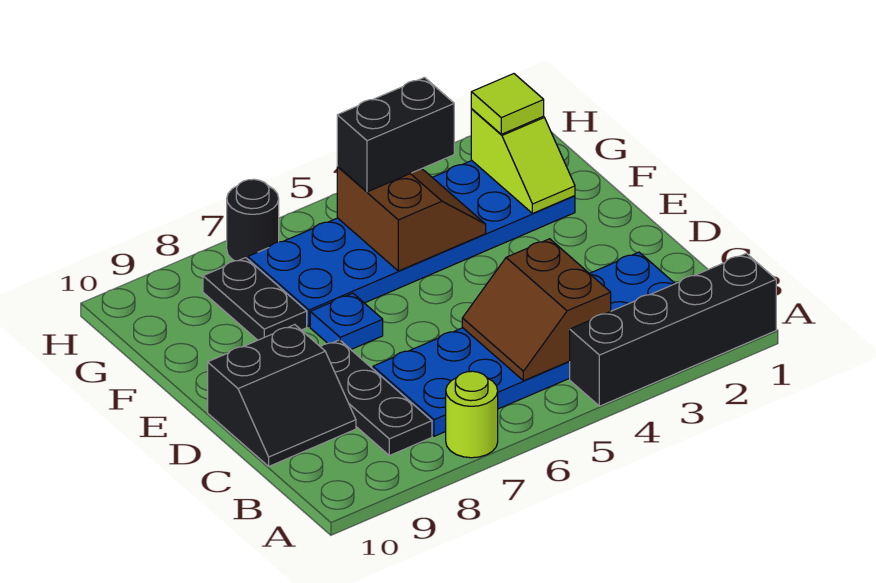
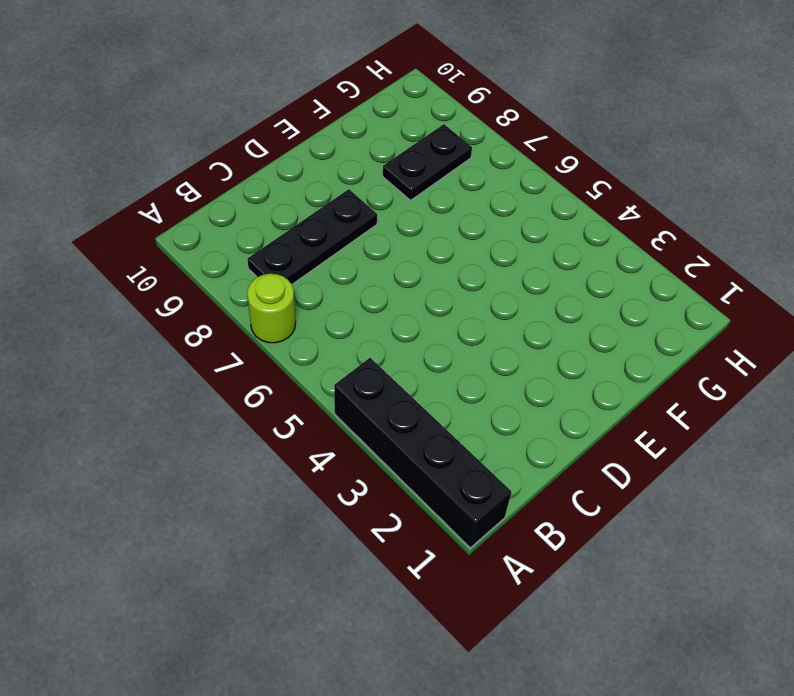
none -> blue 2x6 plate [373,252,675,436]
none -> black 2x2 slope [208,325,356,466]
none -> blue 1x1 plate [310,293,383,349]

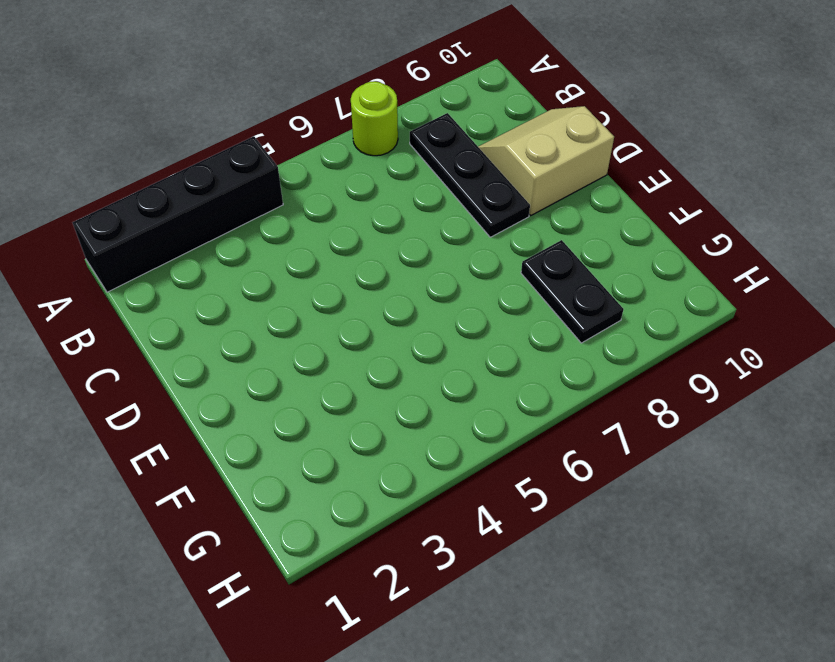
tan 2x2 slope [478,106,614,215] -> black 2x2 slope [208,325,356,466]
none -> blue 2x6 plate [373,252,675,436]
none -> blue 1x1 plate [310,293,383,349]
none -> blue 2x6 plate [248,160,575,327]

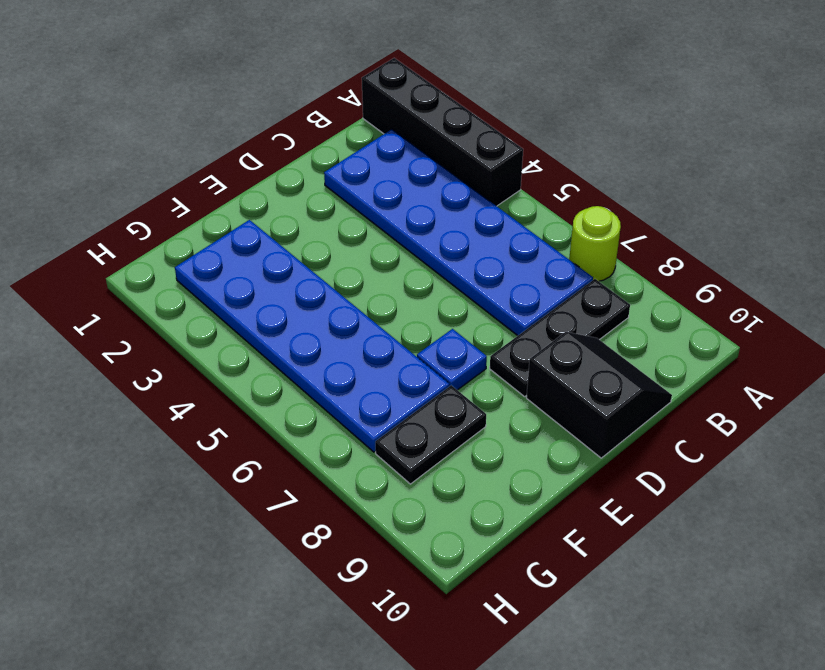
none -> black 1x1 round brick [227,179,279,261]
none -> brown 2x2 slope [462,239,611,381]
none -> lime 1x2 slope [471,109,575,214]

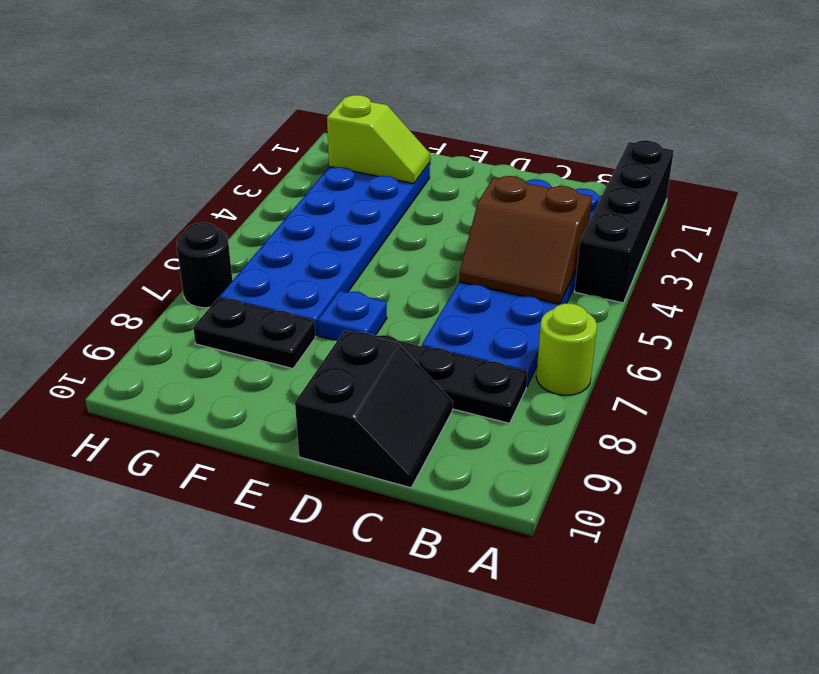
none -> brown 2x2 slope [337,167,486,271]
none -> lime 1x1 tile [471,74,544,134]
none -> black 1x2 brick [337,77,454,192]

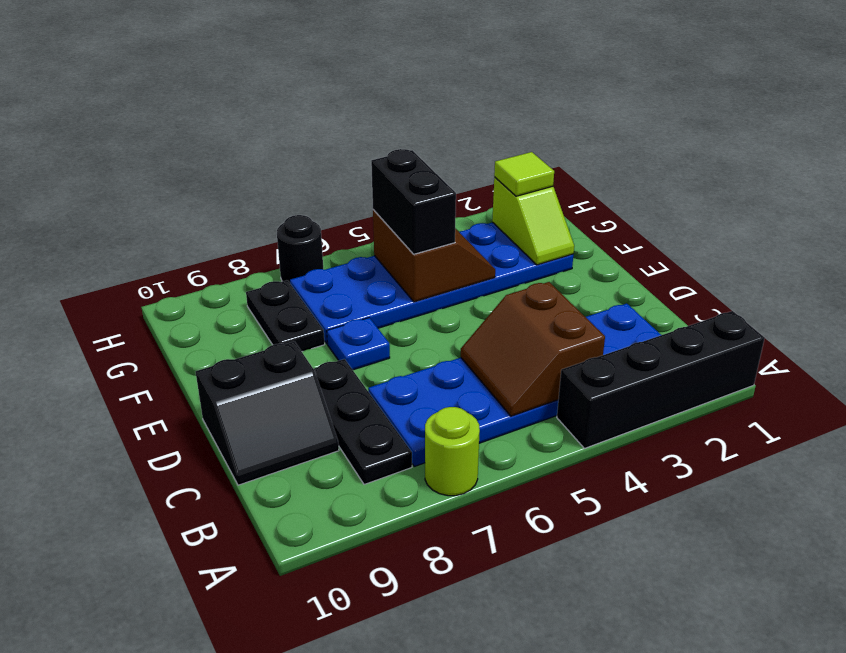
black 1x2 brick [371,149,456,254] -> black 1x2 brick turned to [337,77,454,192]

